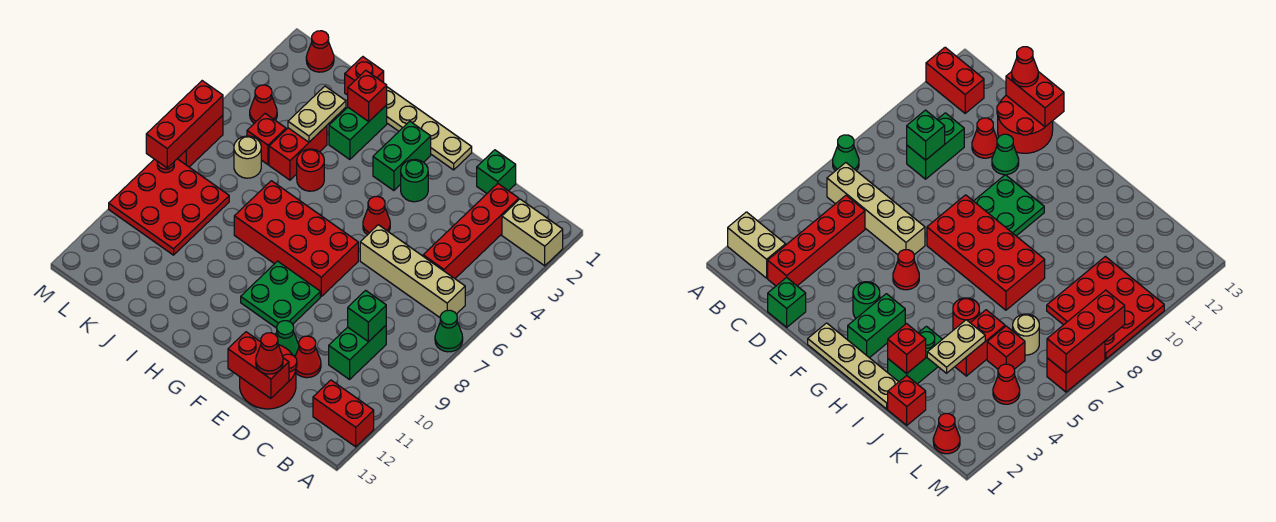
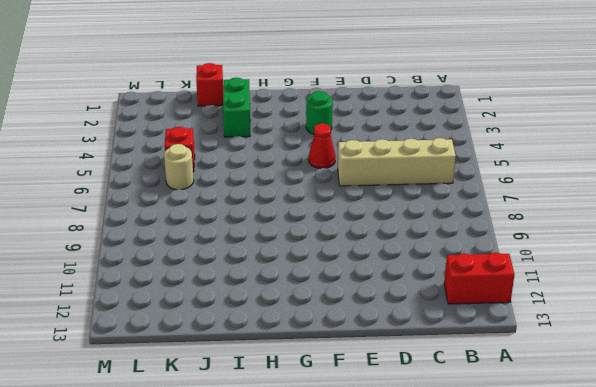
none -> tan 1x2 brick [502,199,563,266]
none -> green 1x1 cone [435,310,463,352]
none -> red 1x4 brick [423,184,519,278]
none -> green 1x2 brick [329,326,386,379]

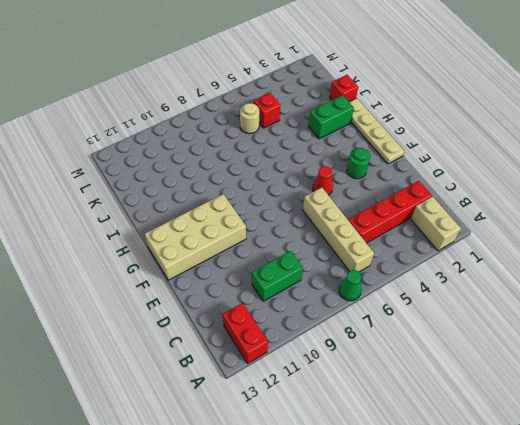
tan 2x4 brick [145,194,246,280] -> green 2x2 plate [241,261,320,328]
none -> green 1x1 brick [477,150,516,193]
none -> red 1x1 cone [295,336,321,378]
none -> red 2x2 round brick [240,341,297,409]
none -> green 1x1 cone [276,321,299,357]

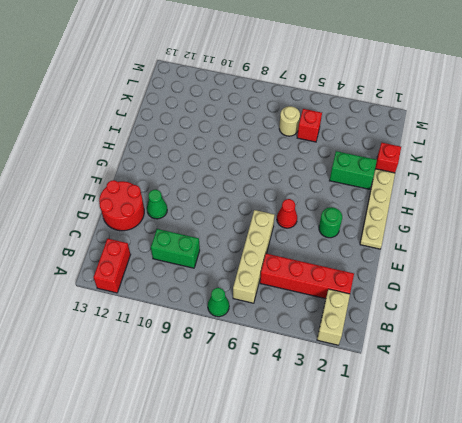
none -> green 1x1 brick [477,150,516,193]
none -> red 1x1 cone [295,336,321,378]
none -> red 2x4 brick [234,181,358,296]
none -> green 2x2 plate [241,261,320,328]

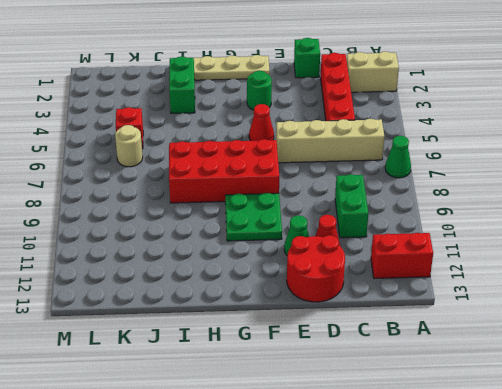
none -> green 1x2 brick [373,121,431,191]
none -> red 1x1 round brick [297,149,324,191]
none -> red 1x1 brick [345,57,384,95]
none -> red 1x2 brick [269,126,327,180]

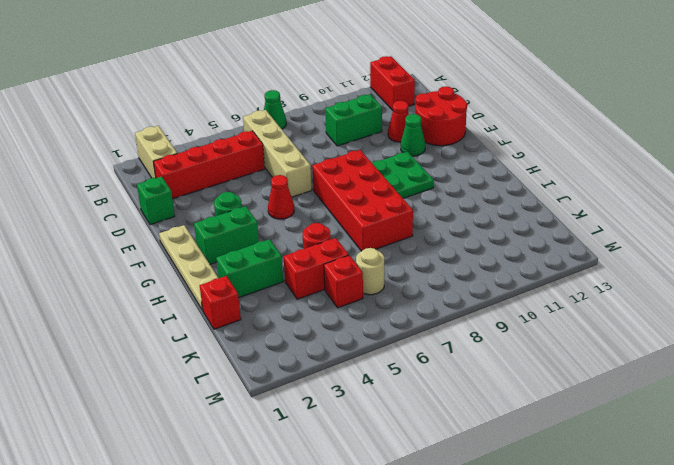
none -> red 3x3 plate [109,159,229,255]
none -> red 1x1 cone [306,31,334,72]
none -> red 1x1 cone [250,85,277,123]
none -> red 1x2 brick [178,115,223,167]

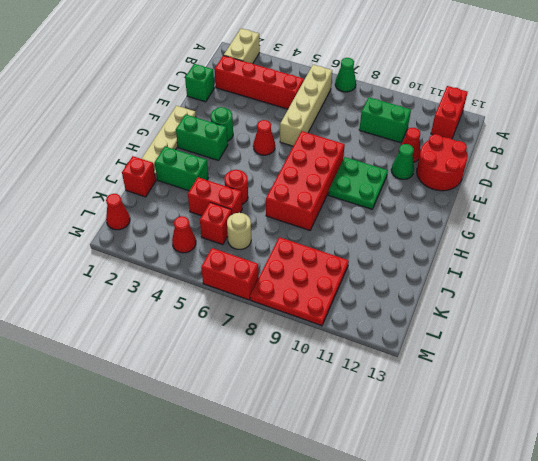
none -> green 1x1 brick [348,290,386,342]
none -> red 1x2 brick [228,332,289,398]
none -> red 1x1 brick [348,70,387,121]
none -> tan 1x2 plate [288,86,346,142]

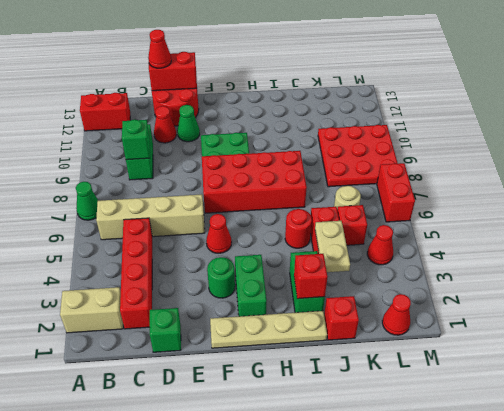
none -> red 1x3 brick [146,81,223,168]

